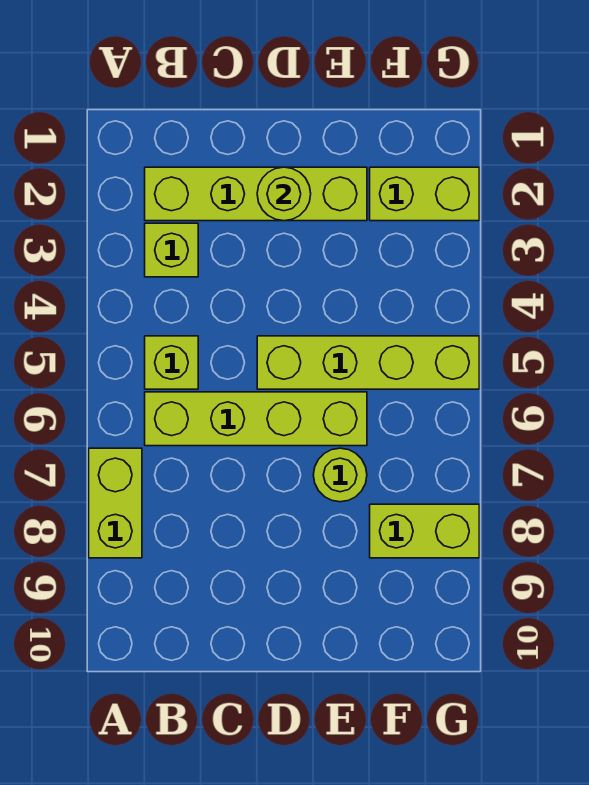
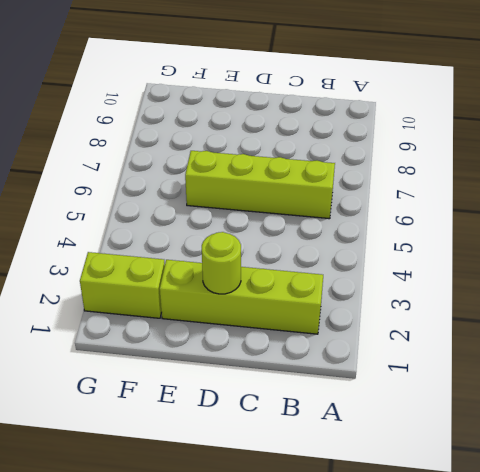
none -> lime 1x2 brick [89,448,142,558]
none -> lime 1x1 brick [145,223,198,277]

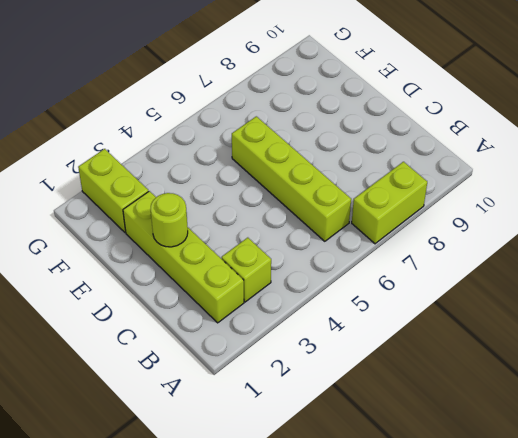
none -> lime 1x1 brick [145,336,198,389]
none -> lime 1x4 brick [257,336,479,389]

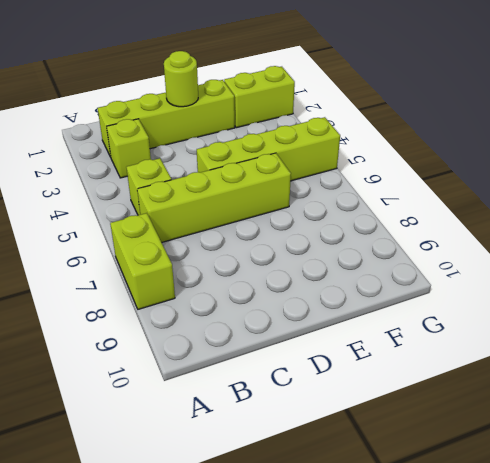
none -> lime 1x1 round brick [313,448,367,502]
none -> lime 1x2 brick [370,504,479,558]

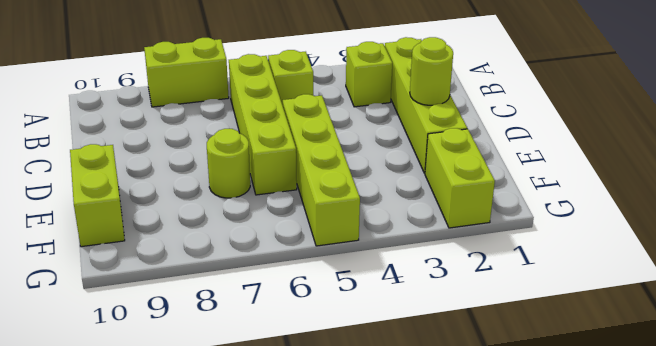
lime 1x2 brick [70,144,125,247] -> lime 1x2 brick moved to [370,504,479,558]

